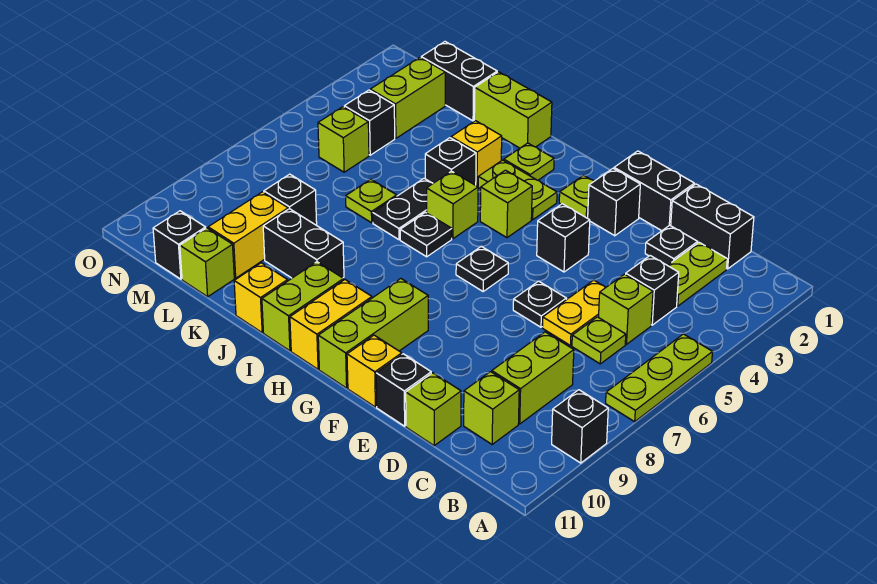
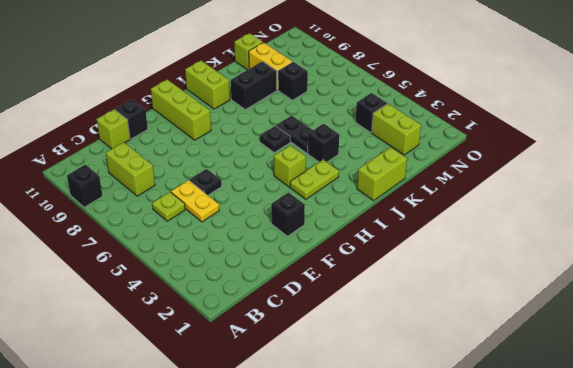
none -> lime 1x3 plate [606,334,712,422]
none -> black 1x2 brick [671,184,754,269]
none -> lime 1x2 plate [668,243,727,306]
none -> black 1x1 brick [626,256,679,325]

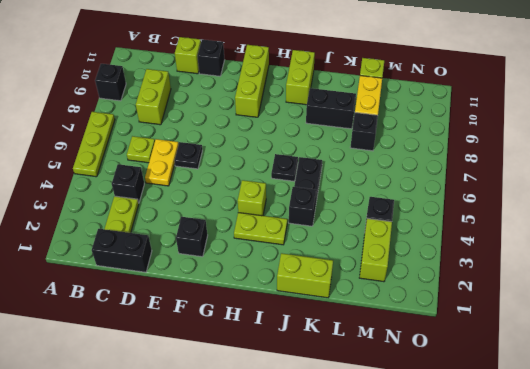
none -> lime 1x1 brick [599,274,653,344]
none -> lime 1x1 brick [464,372,519,444]
none -> black 1x1 plate [645,225,698,265]
none -> black 1x2 brick [614,151,694,231]

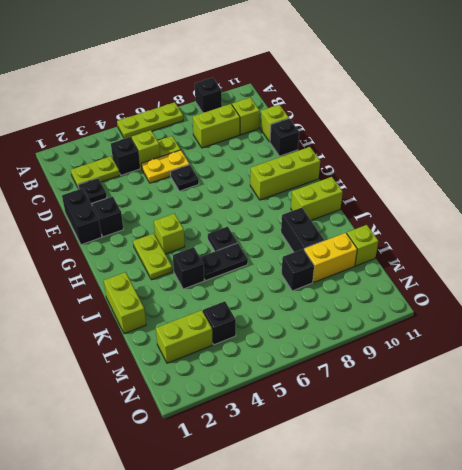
none -> black 1x2 brick [671,184,754,269]
none -> black 1x1 brick [537,204,590,272]
none -> yellow 1x1 brick [347,335,402,407]
none -> lime 1x1 plate [559,175,594,218]

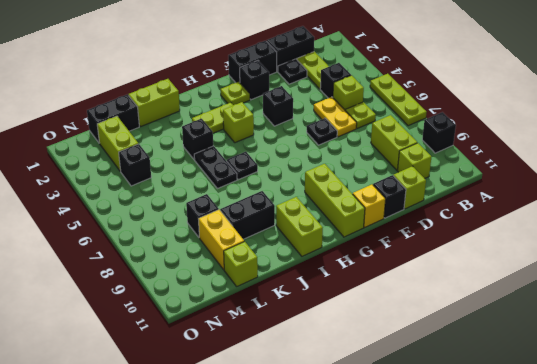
none -> black 1x1 plate [456,246,508,291]
none -> yellow 1x2 brick [290,280,372,369]
none -> lime 1x1 plate [504,143,554,180]
none -> lime 1x1 brick [427,171,478,239]

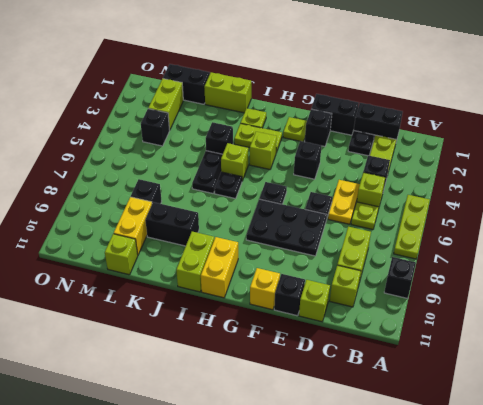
black 2x3 plate [246,199,327,256] -> none
none -> lime 1x3 brick [318,279,428,388]
none -> yellow 1x1 brick [451,121,502,187]
none -> yellow 1x1 brick [234,263,288,332]
none -> lime 1x1 plate [346,179,397,223]

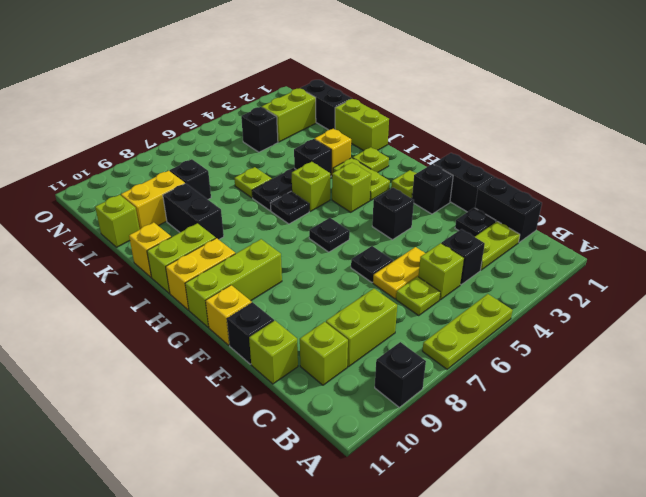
none -> lime 1x1 brick [318,107,369,172]
none -> black 1x1 brick [153,211,206,279]

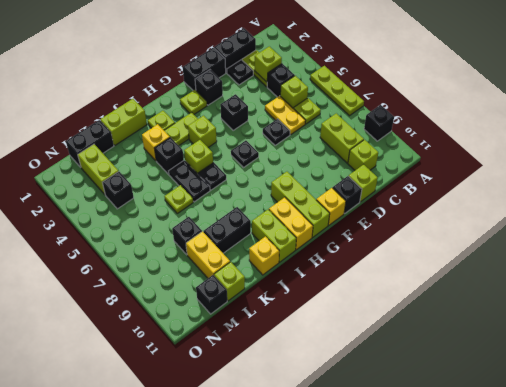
lime 1x1 brick [255,46,282,82] -> lime 1x1 brick moved to [318,107,369,172]

